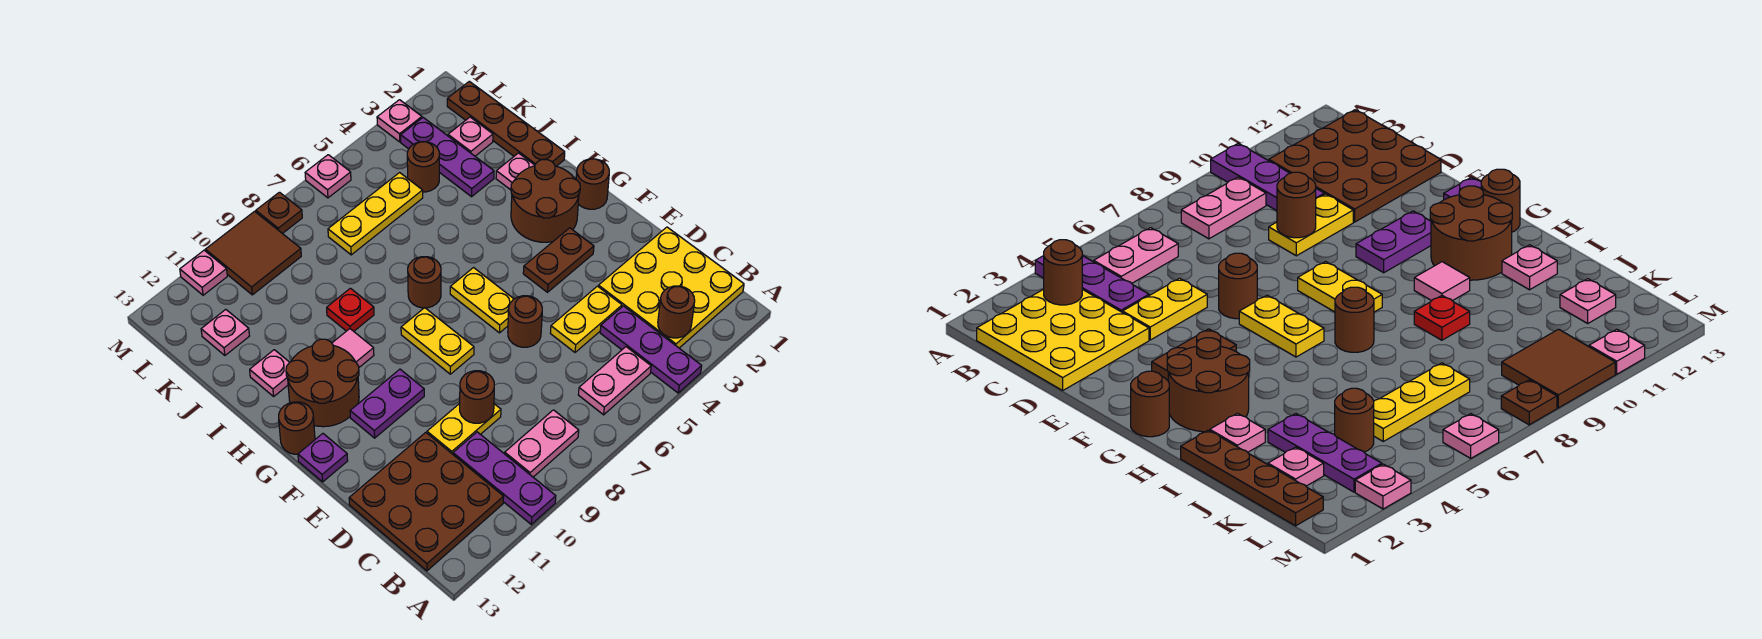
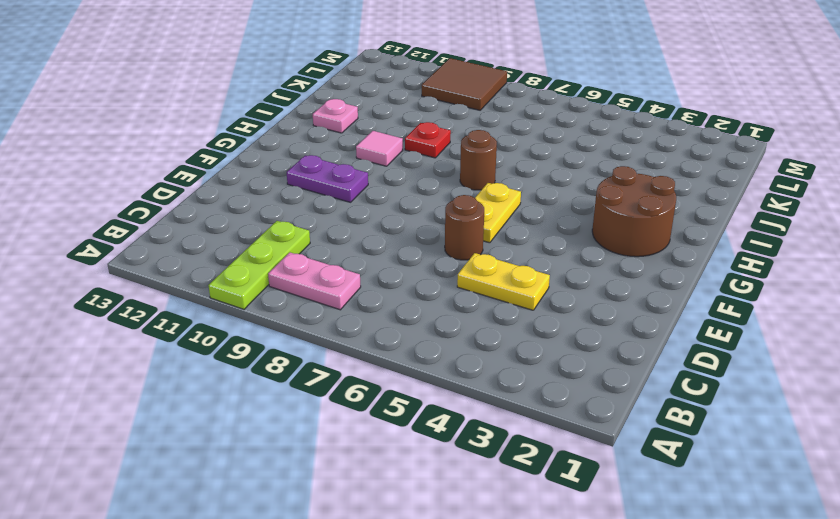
lime 1x3 plate [208,221,310,309] -> purple 1x3 plate [453,432,556,524]
none -> purple 1x3 plate [600,306,702,393]
none -> yellow 3x3 plate [598,227,744,348]
none -> pink 1x2 plate [578,347,651,415]
none -> brown 3x3 plate [349,433,504,571]

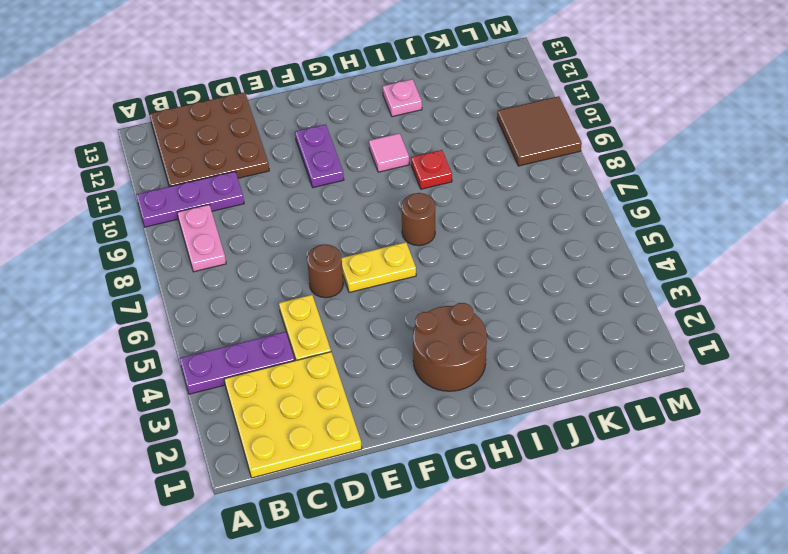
none -> pink 1x2 plate [578,347,651,415]
none -> yellow 1x2 plate [427,404,501,454]
none -> brown 1x2 plate [523,228,594,292]
none -> yellow 1x2 plate [401,308,474,374]

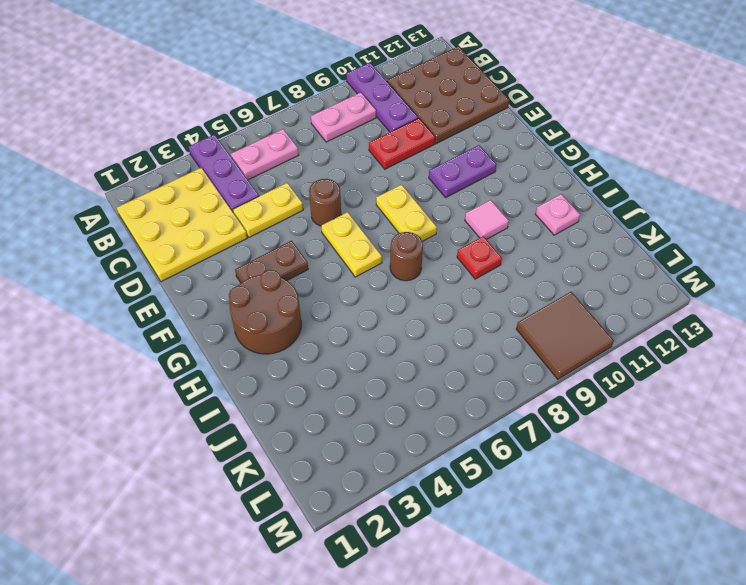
red 1x2 plate [369,118,435,169] -> yellow 1x2 plate [427,404,501,454]
none -> purple 1x1 plate [298,434,348,482]
none -> brown 1x1 round brick [576,159,609,209]
none -> brown 2x2 round brick [286,339,359,427]
none -> brown 1x1 round brick [279,402,315,454]

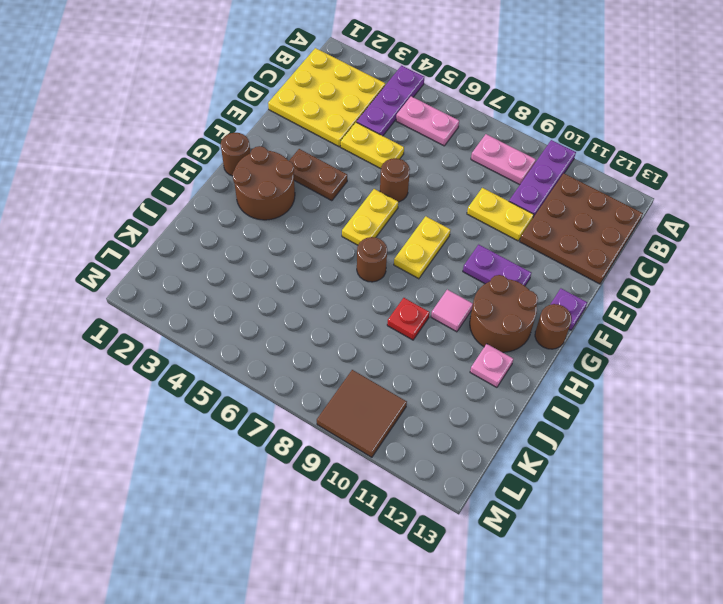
none -> brown 1x4 plate [447,81,565,166]
none -> pink 1x1 plate [496,153,535,190]
none -> purple 1x3 plate [401,118,494,197]
none -> pink 1x1 plate [448,117,493,156]

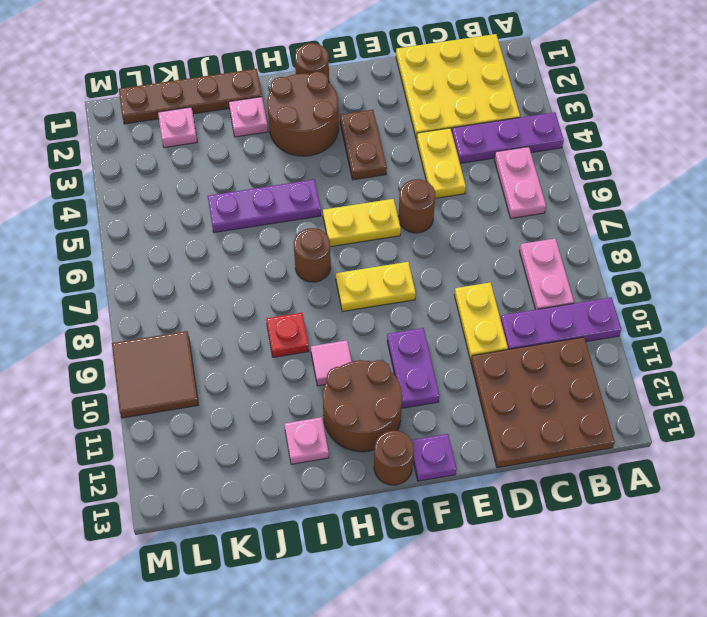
purple 1x3 plate [208,179,321,232] -> purple 1x3 plate moved to [401,118,494,197]
none -> brown 1x1 round brick [407,142,439,192]
none -> yellow 1x3 plate [328,173,423,255]
none -> pink 1x1 plate [201,309,249,355]
none -> pink 1x1 plate [377,100,422,142]

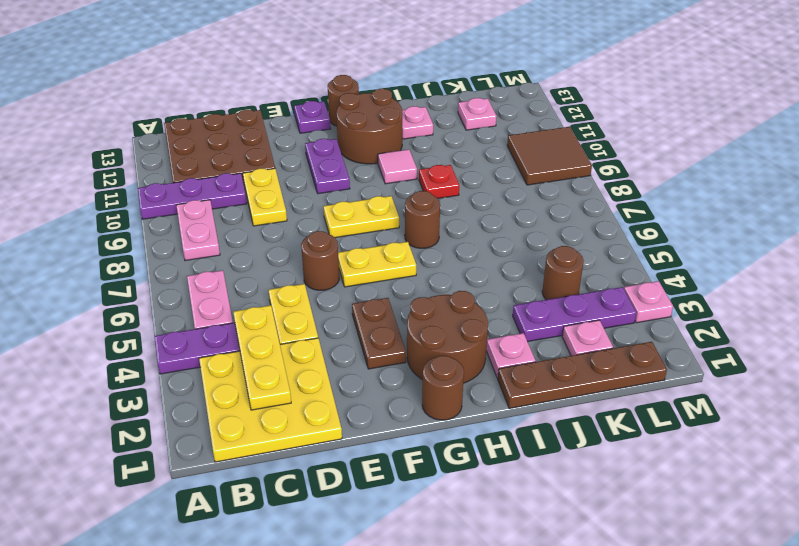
yellow 1x3 plate [233,305,291,410] -> yellow 1x3 plate moved to [328,173,423,255]
none -> pink 1x1 plate [305,155,351,198]
none -> brown 1x1 plate [256,192,302,234]
none -> pink 1x1 plate [180,250,227,295]
none -> brown 1x1 round brick [658,286,695,338]

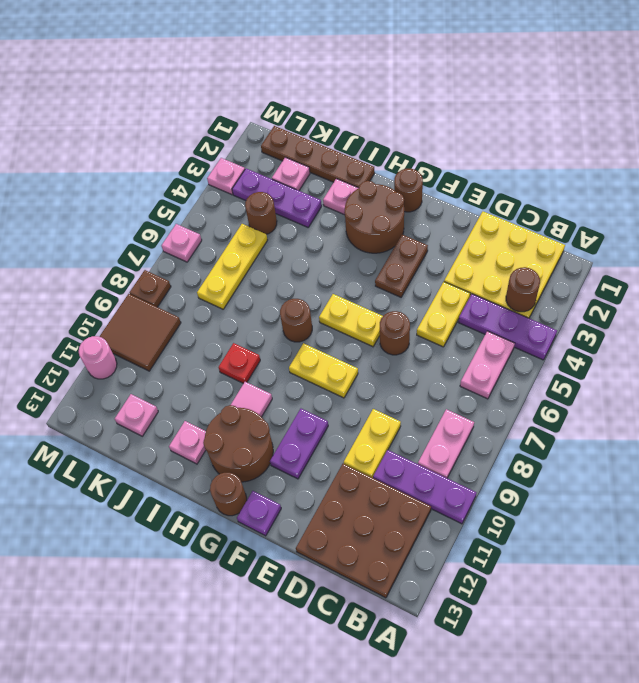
pink 1x1 round brick [79,336,117,379] -> pink 1x1 plate [180,250,227,295]
none -> brown 1x1 round brick [460,371,494,423]

